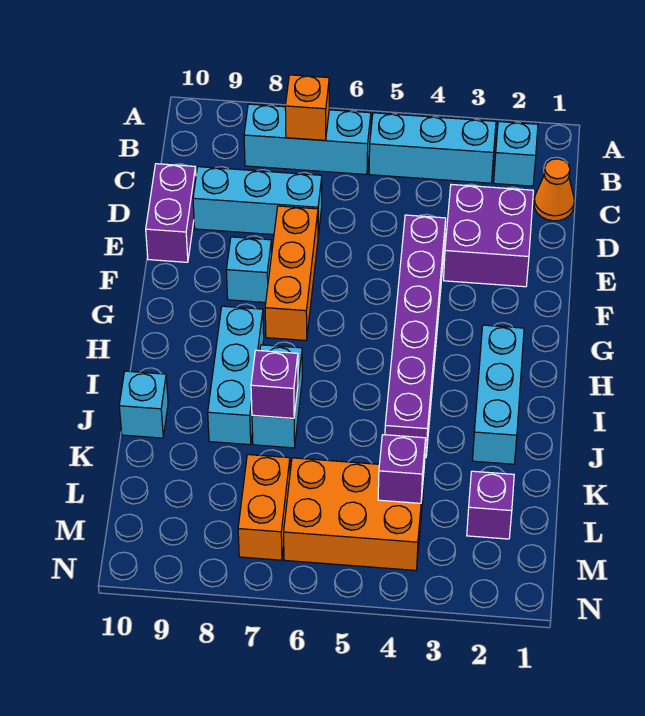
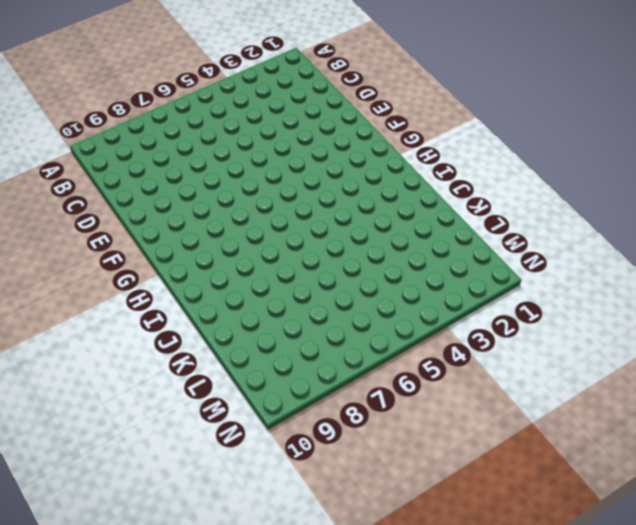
none -> cyan 1x1 brick [494,122,538,186]
none -> cyan 1x3 brick [369,113,496,183]
none -> cyan 1x3 brick [244,104,371,175]

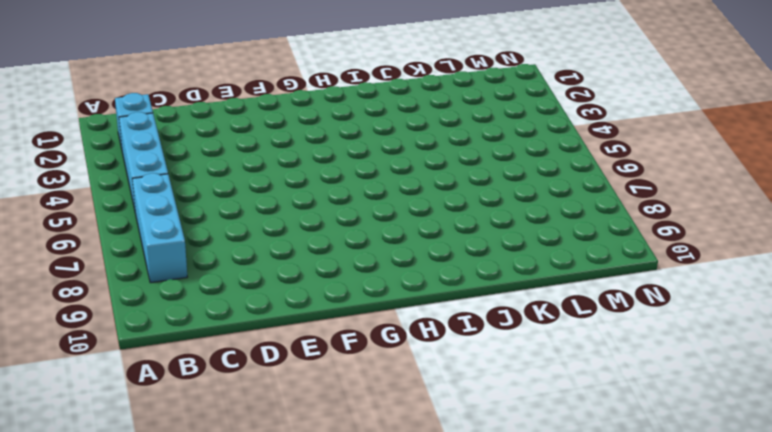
none -> orange 1x1 cone [534,159,574,221]
none -> purple 2x2 brick [444,184,533,287]
none -> cyan 1x3 brick [193,167,322,235]

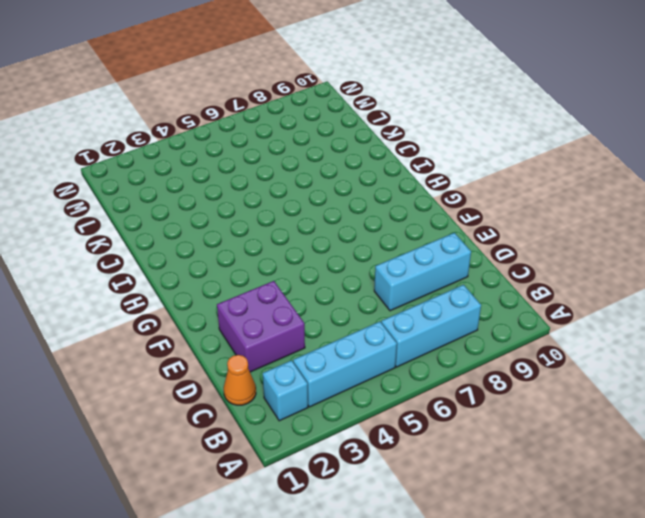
none -> purple 1x2 brick [146,164,196,262]
none -> purple 1x6 brick [385,215,446,458]
none -> orange 1x3 brick [265,206,318,340]

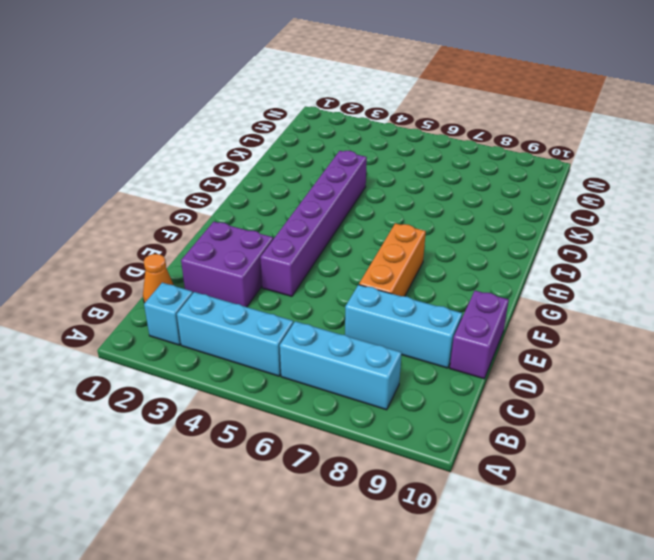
none -> cyan 1x1 brick [226,237,272,303]
none -> cyan 1x3 brick [473,325,524,464]
none -> cyan 1x3 brick [208,306,264,445]

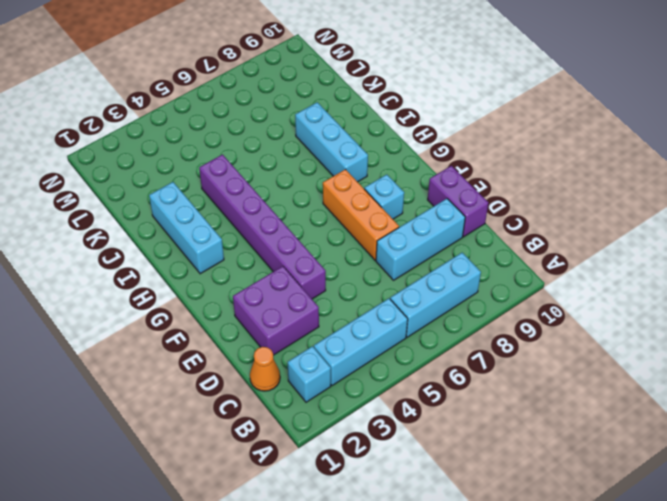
none -> cyan 1x2 brick [252,345,303,448]
none -> cyan 1x1 brick [119,371,168,438]
none -> purple 1x1 brick [467,471,514,539]

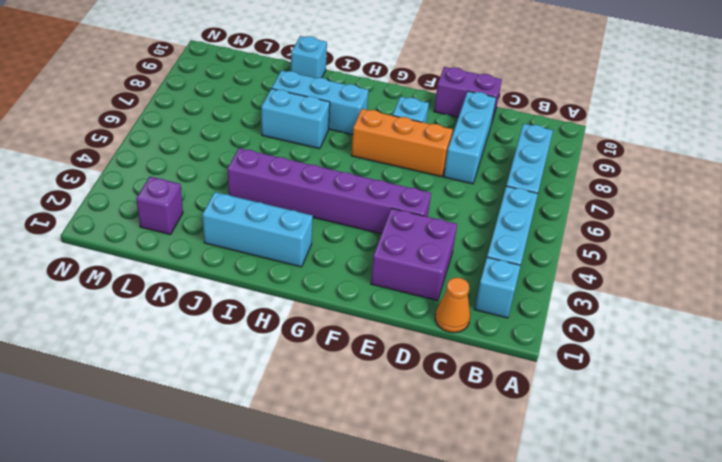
none -> orange 2x3 brick [284,458,424,570]
none -> orange 1x2 brick [238,455,290,560]
none -> orange 1x1 brick [285,75,329,140]

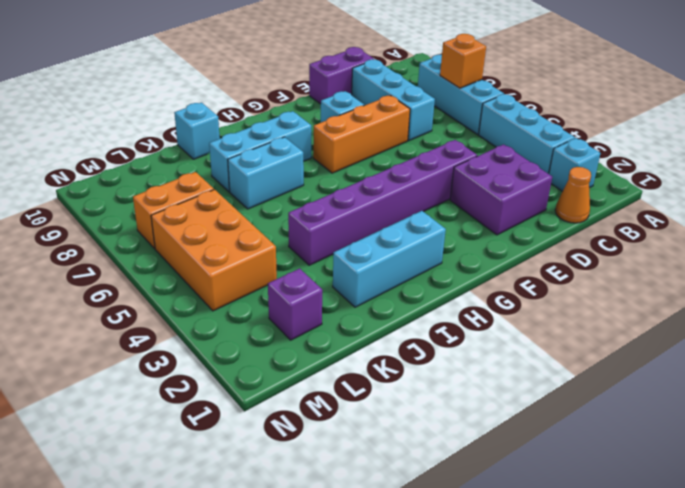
none -> purple 1x1 brick [251,350,298,418]
none -> purple 1x1 brick [378,435,426,503]

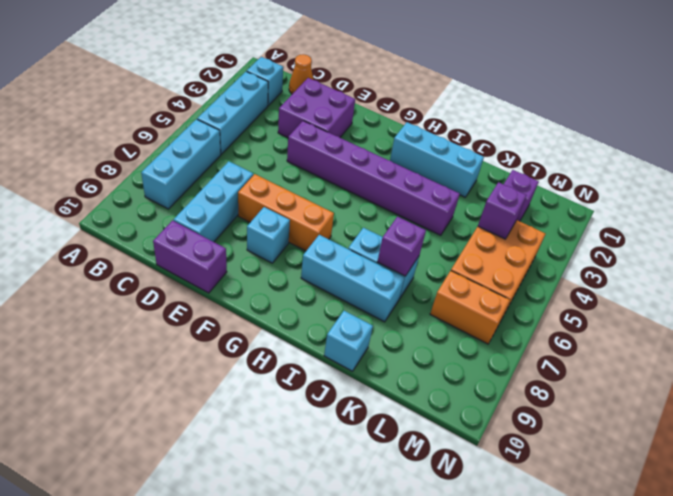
none -> orange 1x1 brick [285,75,329,140]

